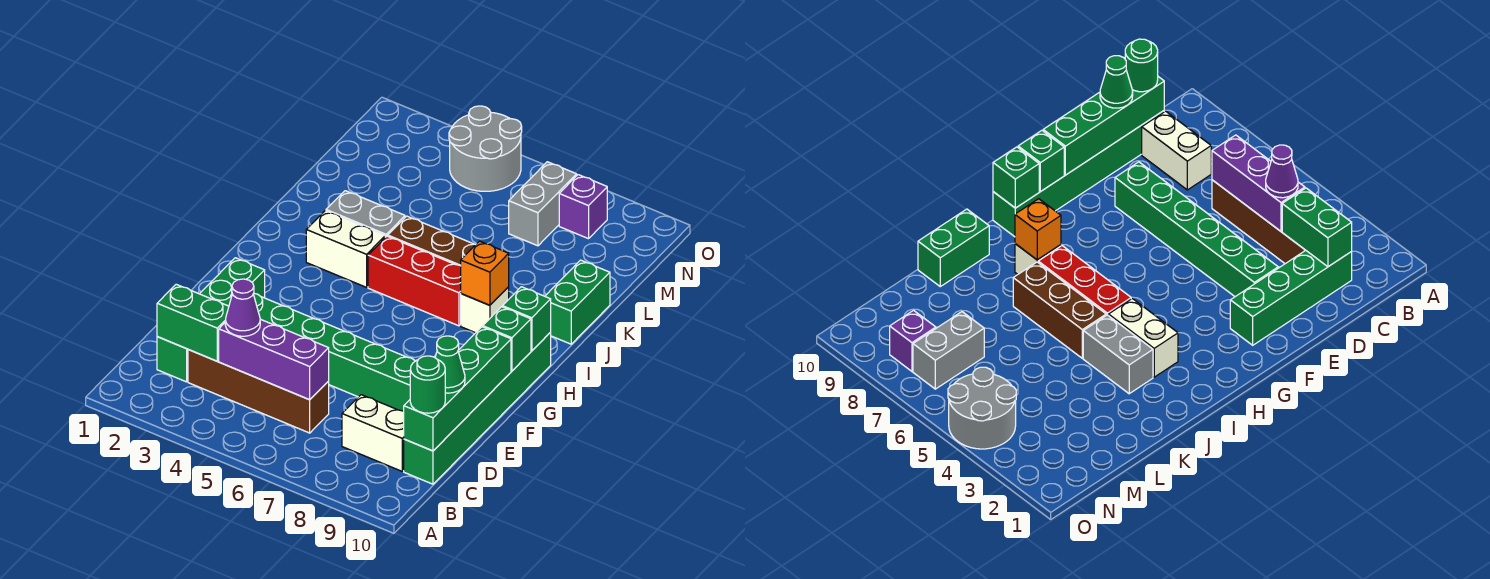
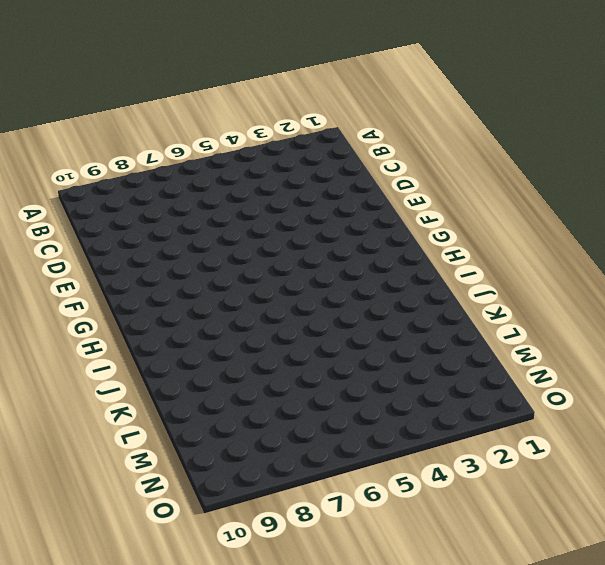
none -> green 1x4 brick [157,258,265,382]
none -> brown 1x4 brick [188,350,329,433]
none -> white 1x2 brick [342,395,404,471]

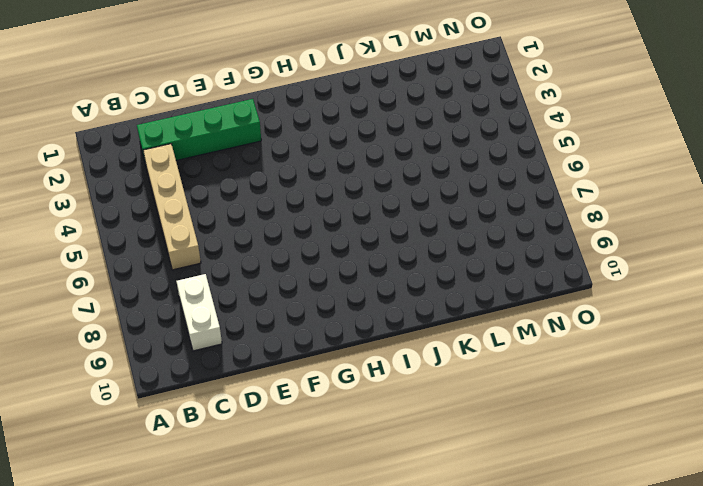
tan 1x4 brick [143,144,201,270] -> brown 1x4 brick [188,350,329,433]
none -> green 1x6 brick [404,333,551,484]
none -> green 1x6 brick [253,293,415,411]
none -> white 1x2 brick [306,211,385,287]

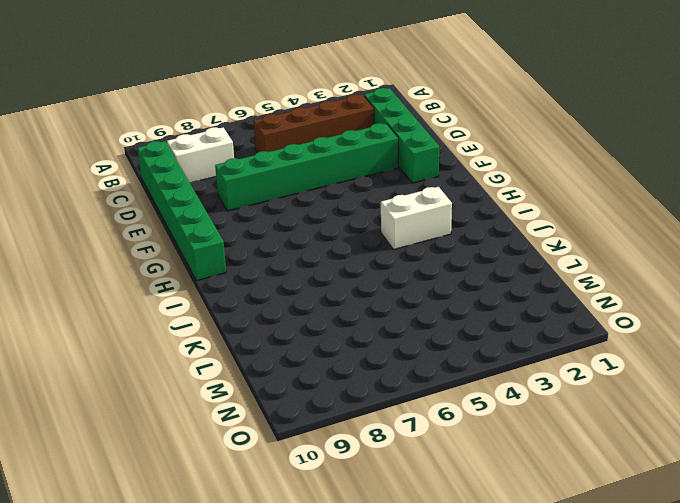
none -> red 1x3 brick [368,236,461,326]
none -> white 1x1 brick [461,287,509,333]
none -> grey 1x2 brick [326,191,405,237]

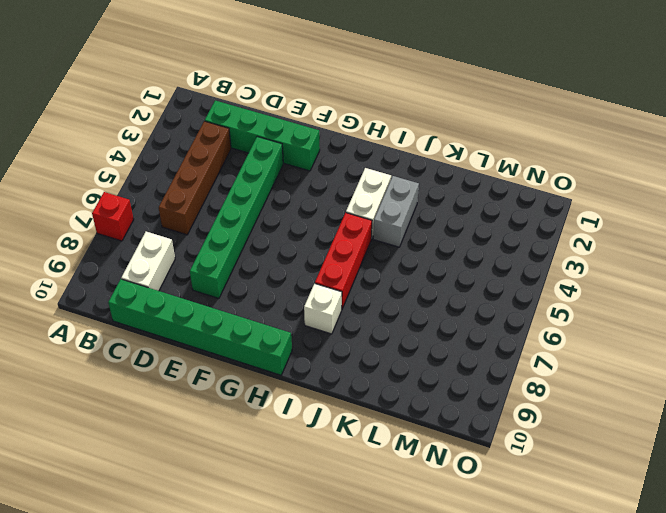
red 1x1 brick [92,192,134,241] -> none
none -> brown 1x3 brick [388,216,475,266]
none -> green 1x2 brick [545,260,610,344]
none -> grey 1x2 brick [509,162,577,246]

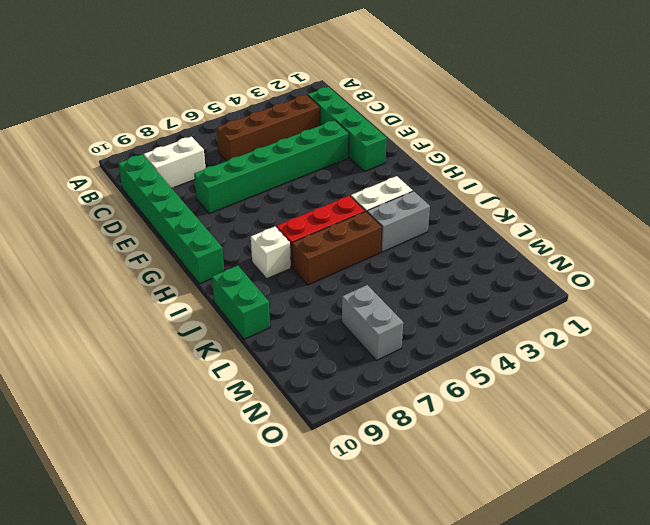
none -> grey 2x2 round brick [449,106,522,191]
none -> purple 1x1 brick [559,175,607,239]
none -> green 1x2 brick [157,284,229,361]

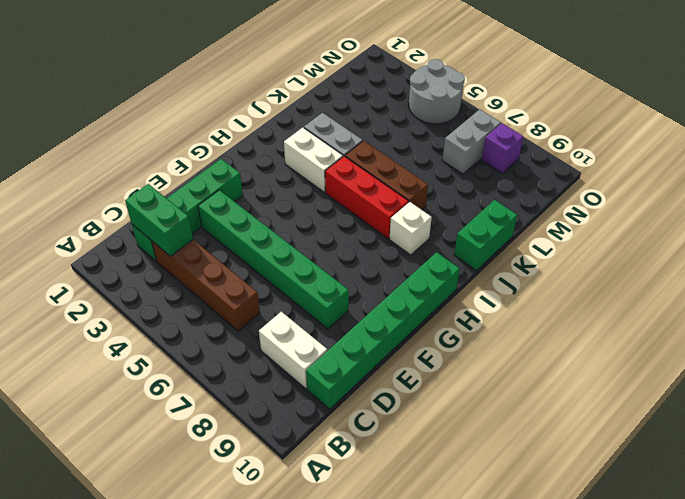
none -> purple 1x3 brick [219,319,329,400]
none -> green 1x4 brick [404,327,511,451]
none -> green 1x1 brick [483,307,531,371]

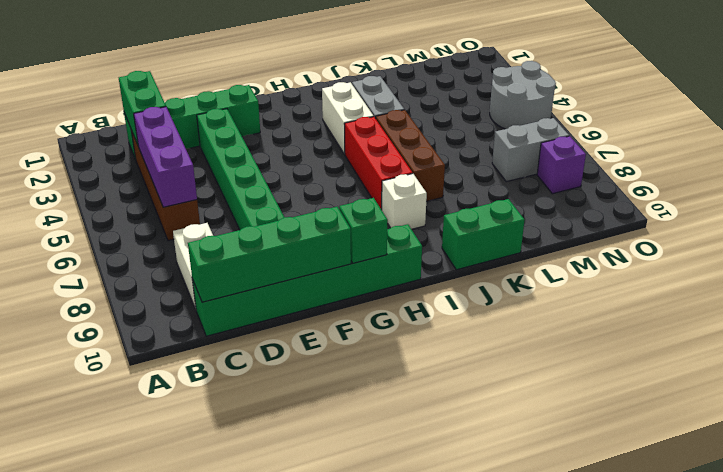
none -> green 1x1 brick [502,287,551,351]
none -> orange 1x1 brick [461,241,509,305]
none -> purple 1x1 cone [225,279,260,336]

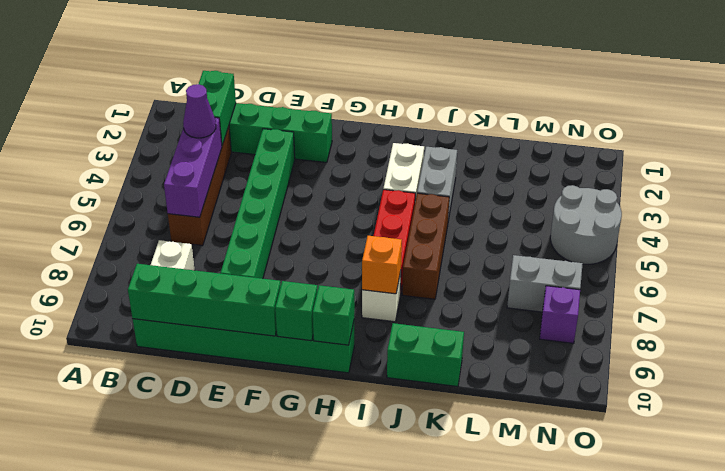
none -> green 1x1 round brick [410,356,445,413]
none -> green 1x1 cone [435,336,465,393]

